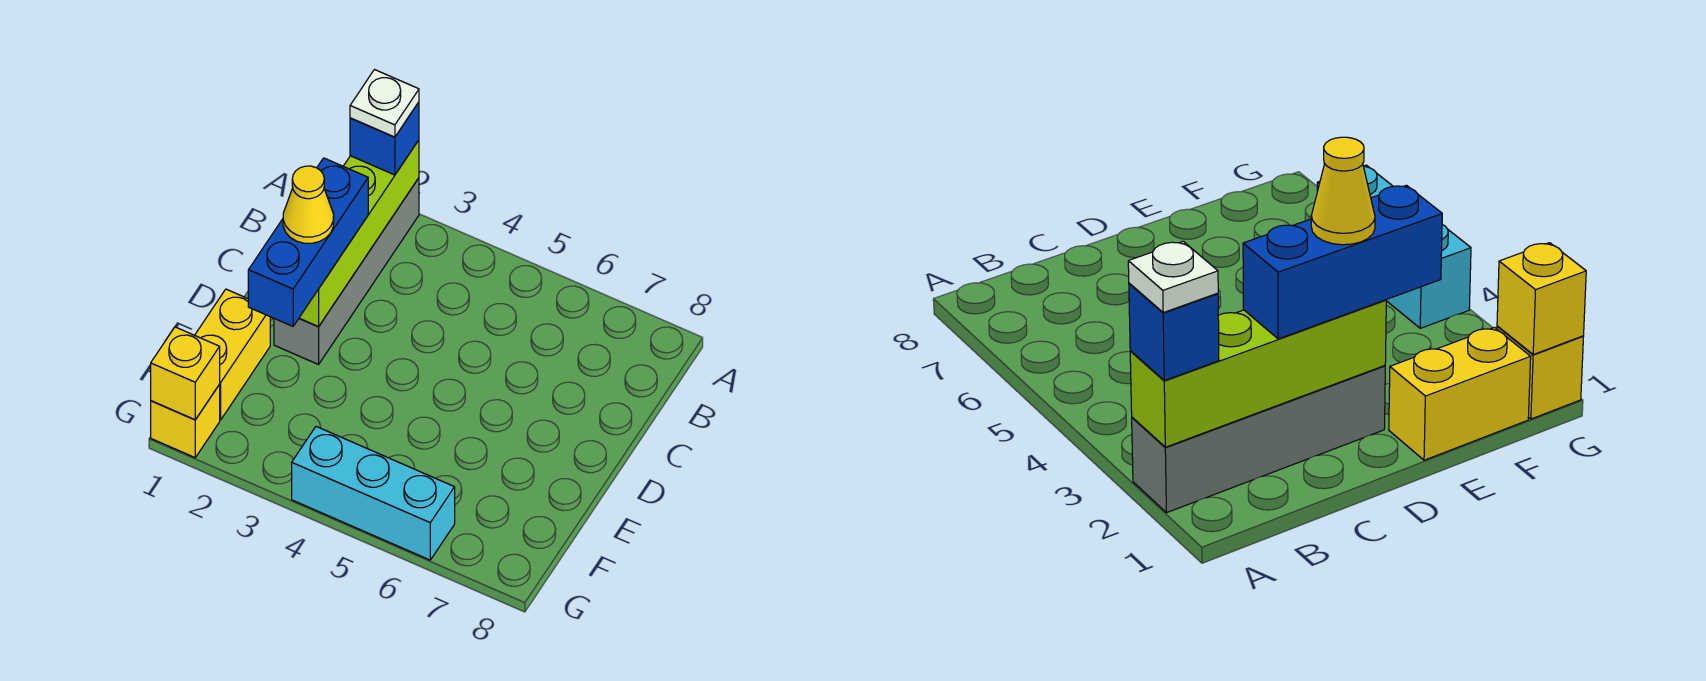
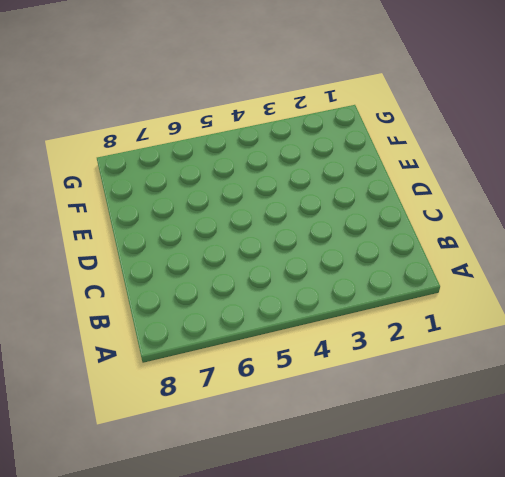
none -> grey 1x4 brick [274,178,419,364]
none -> yellow 1x2 brick [195,289,270,420]

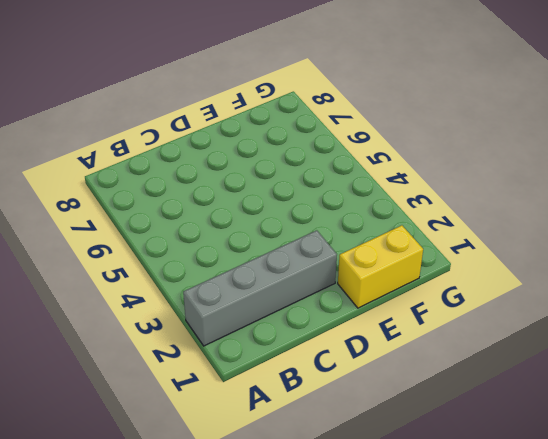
none -> yellow 1x1 brick [151,385,220,457]
none -> cyan 1x3 brick [292,427,455,560]

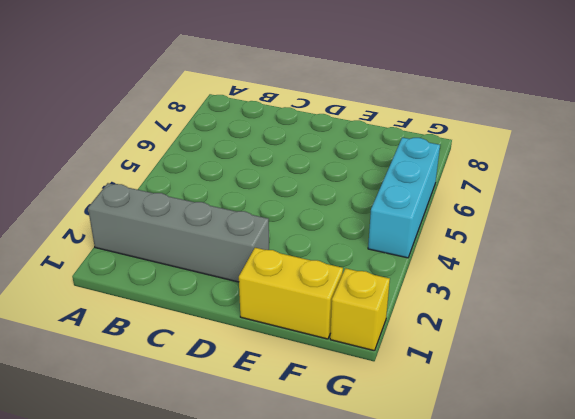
none -> lime 1x4 brick [299,140,419,327]
none -> yellow 1x1 brick [151,327,220,420]

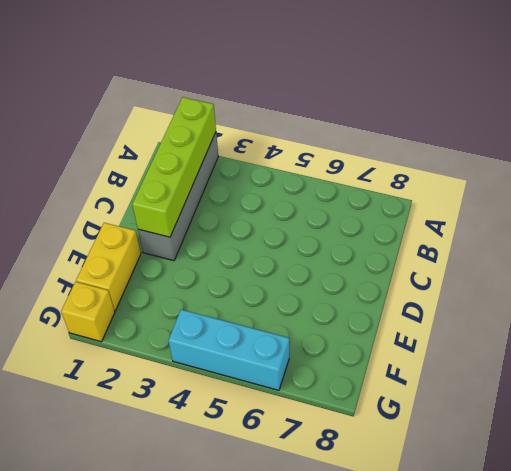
none -> yellow 1x1 brick [151,327,220,420]
none -> blue 1x1 brick [350,102,419,175]

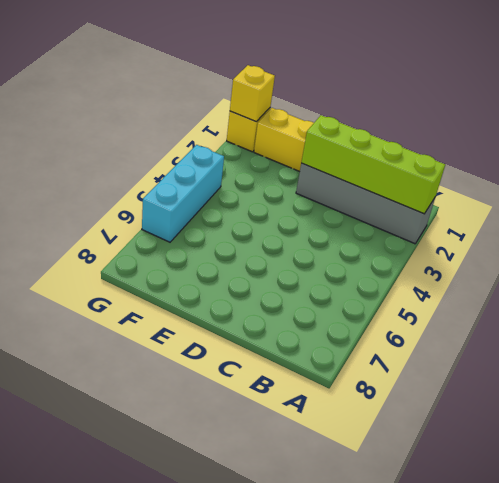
none -> blue 1x1 brick [350,102,419,175]
none -> blue 1x3 brick [248,158,368,326]

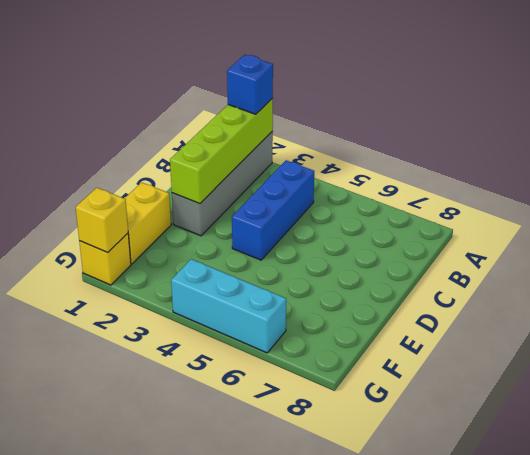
blue 1x3 brick [232,160,314,260] -> blue 1x3 brick moved to [248,158,368,326]
none -> white 1x1 plate [350,70,419,137]
none -> yellow 1x1 cone [283,166,334,243]

